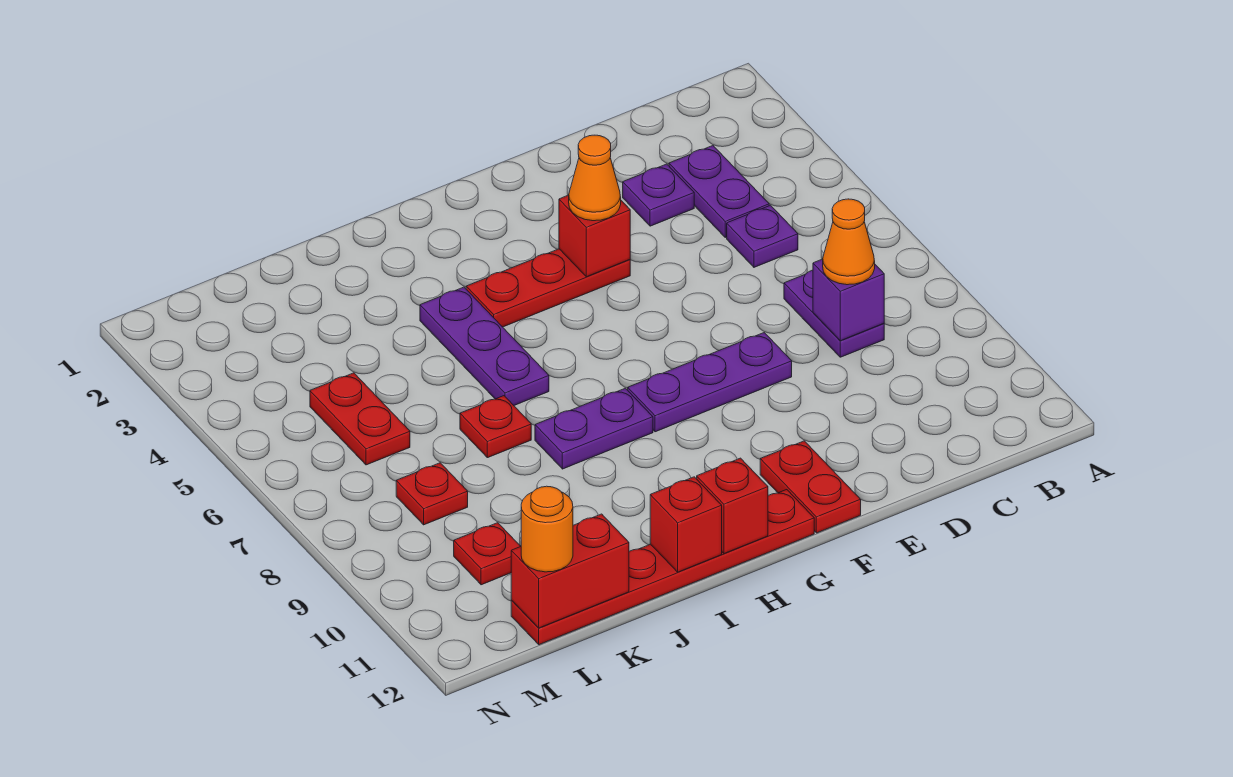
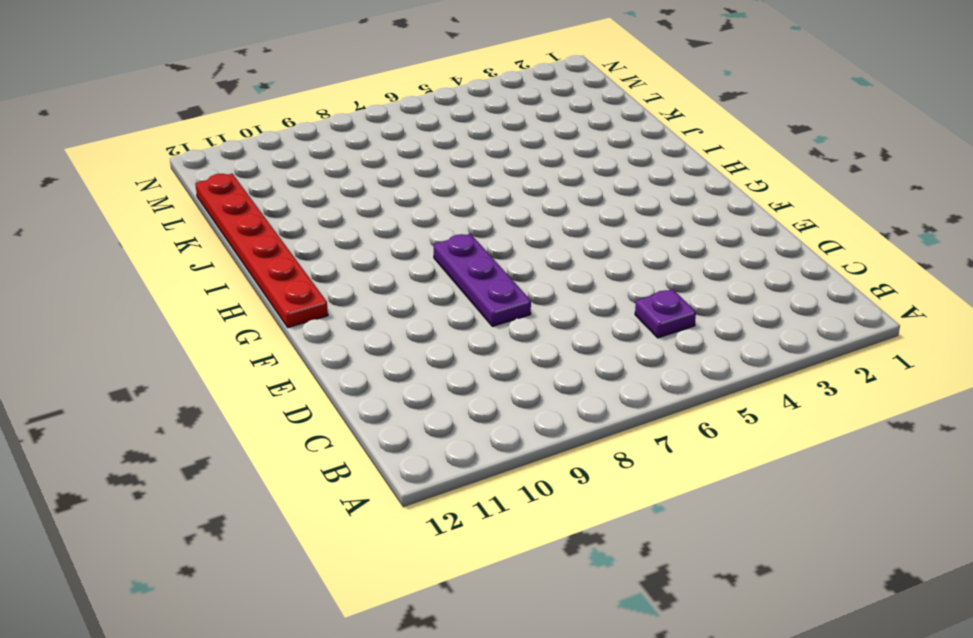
none -> purple 1x2 plate [669,146,769,237]
none -> purple 1x2 plate [784,270,884,357]
none -> purple 1x1 plate [623,164,694,226]

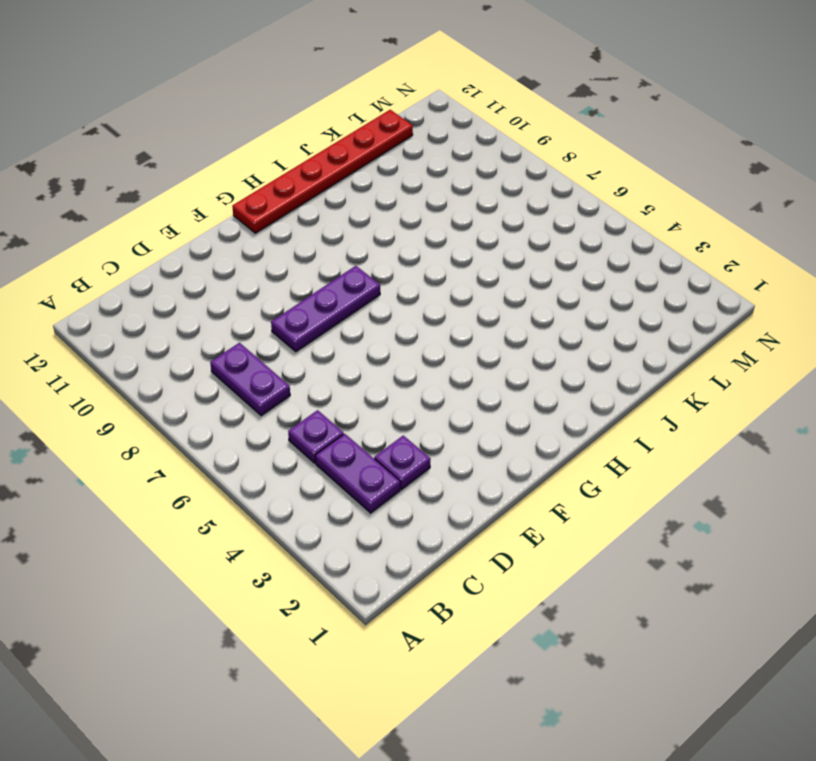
none -> red 1x3 plate [466,249,630,327]
none -> red 1x2 plate [760,441,861,533]
none -> purple 1x2 plate [535,388,653,469]

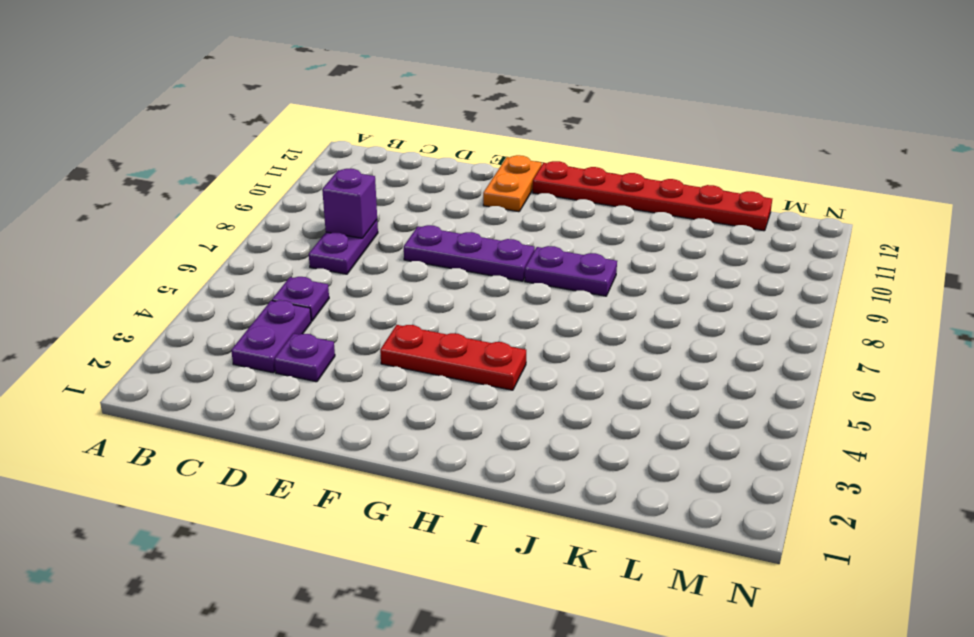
orange 1x2 plate [483,155,542,212] -> red 1x2 plate [760,441,861,533]
none -> purple 1x3 plate [420,287,549,405]
none -> red 1x1 plate [460,396,531,458]
none -> red 1x2 plate [310,373,410,465]

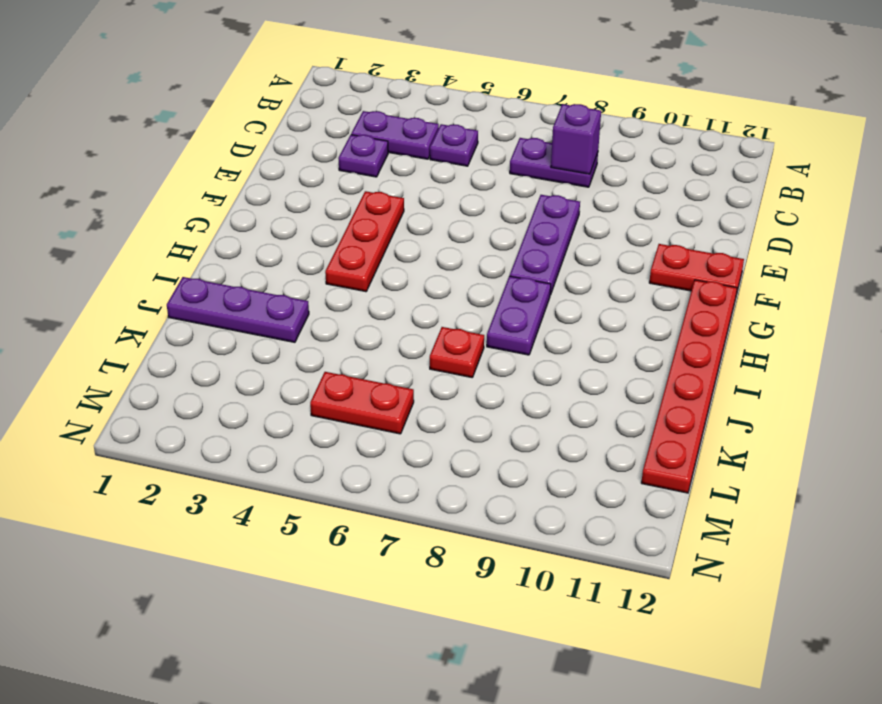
purple 1x3 plate [167,277,309,342] -> purple 1x3 plate moved to [420,287,549,405]
none -> red 1x1 plate [396,463,468,525]
none -> red 1x1 plate [454,523,521,585]
none -> red 1x1 brick [559,195,630,277]

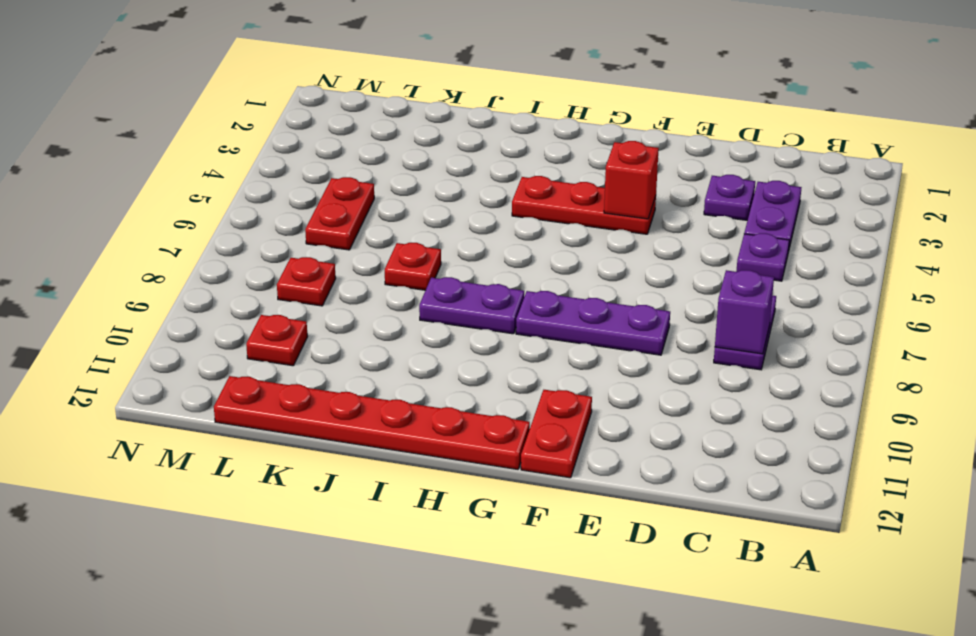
none -> purple 1x3 plate [420,287,549,405]
none -> red 1x1 brick [697,458,768,554]
none -> red 1x1 brick [650,477,722,572]

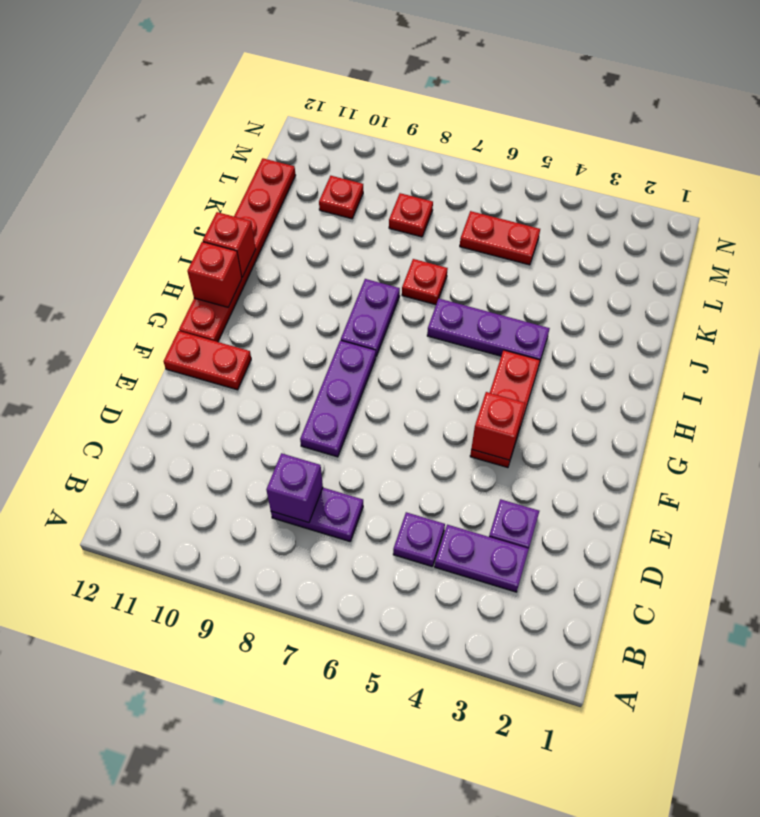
none -> red 1x2 brick [511,514,629,628]
none -> orange 1x1 cone [823,199,875,285]
none -> orange 1x1 cone [569,135,621,221]

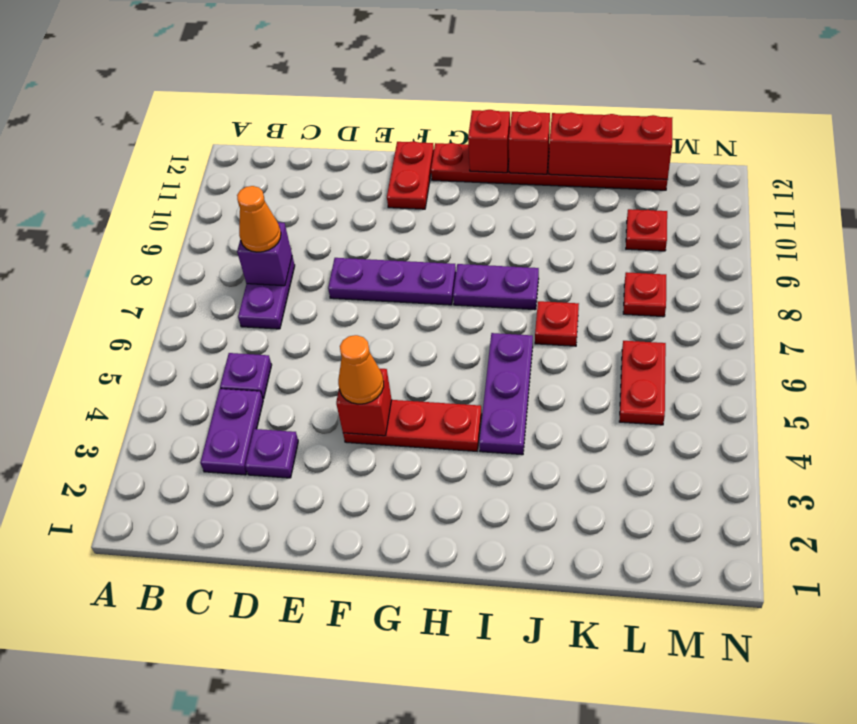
red 1x3 brick [549,112,672,179] -> red 1x2 brick [511,514,629,628]
none -> orange 1x1 round brick [521,486,573,572]

